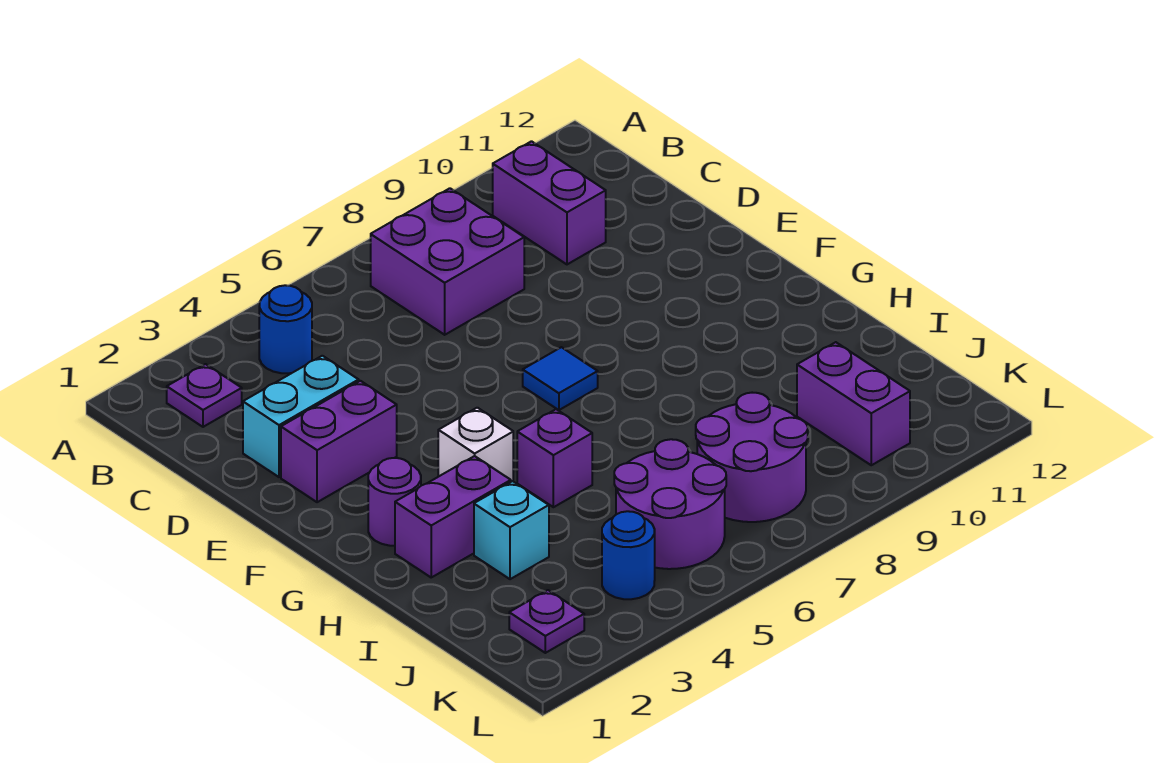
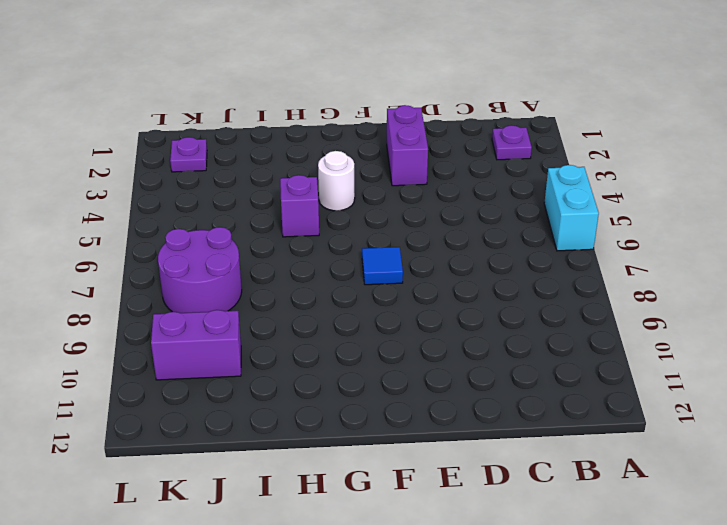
cyan 1x2 brick [544,165,599,251] -> cyan 1x2 brick moved to [243,356,359,477]
white 1x1 round brick [318,151,355,211] -> white 1x1 brick [438,408,513,482]
none -> blue 1x1 round brick [259,285,312,373]
none -> purple 2x2 brick [371,188,524,335]
none -> purple 1x2 brick [493,141,606,264]

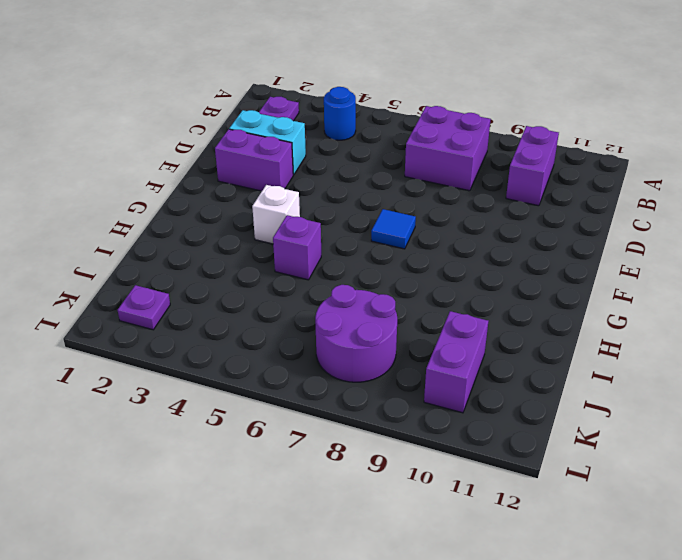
none -> purple 1x1 round brick [368,458,421,546]
none -> purple 1x2 brick [395,456,511,577]
none -> cyan 1x1 brick [474,481,549,579]

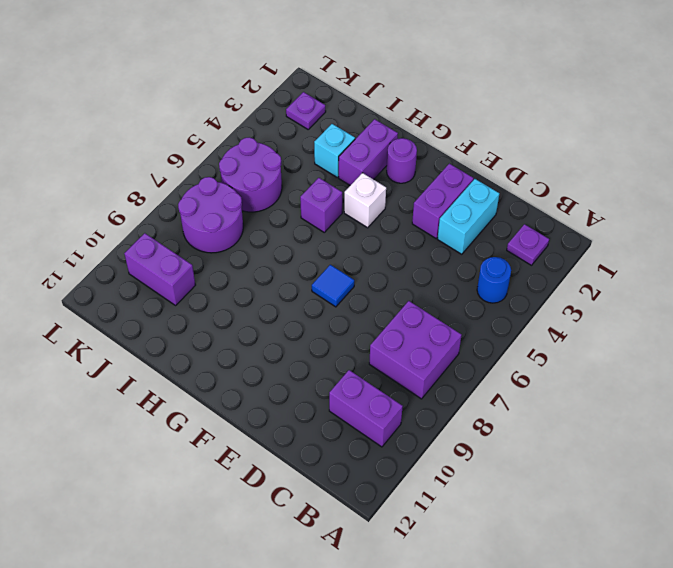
none -> blue 1x1 round brick [602,511,655,599]

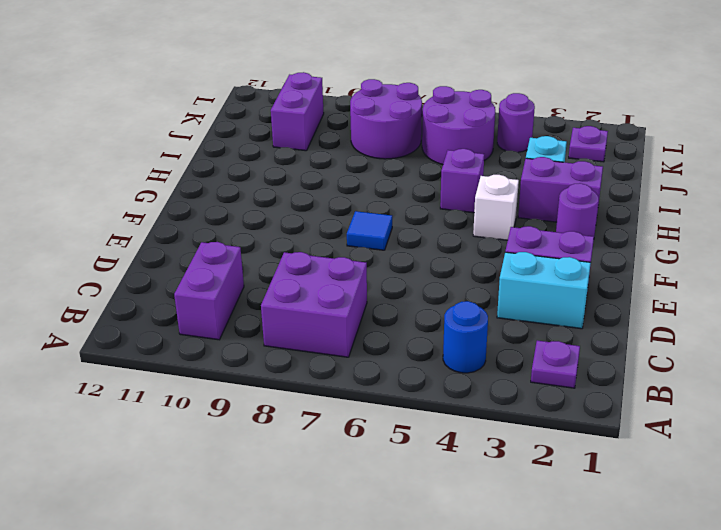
purple 1x1 round brick [497,93,535,152] -> blue 1x1 round brick [602,511,655,599]

